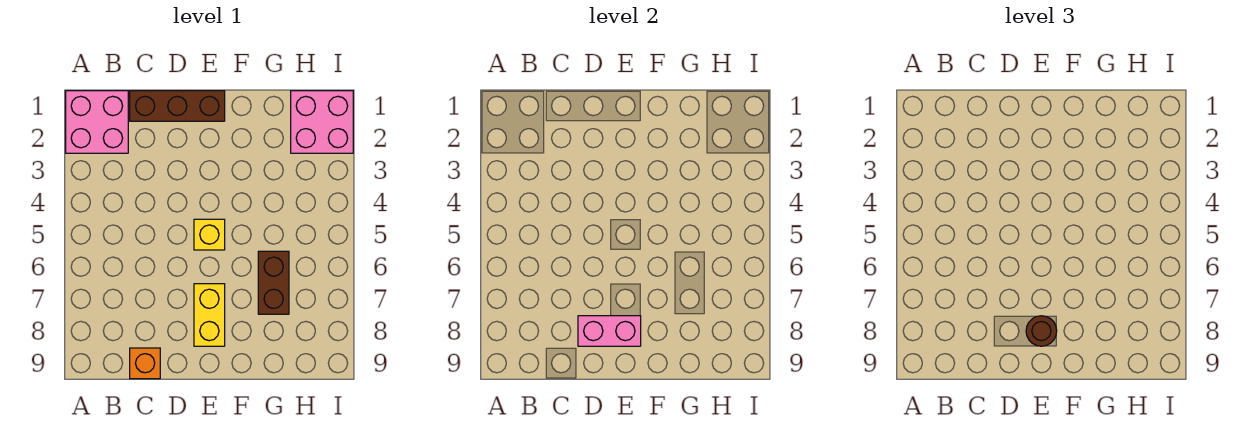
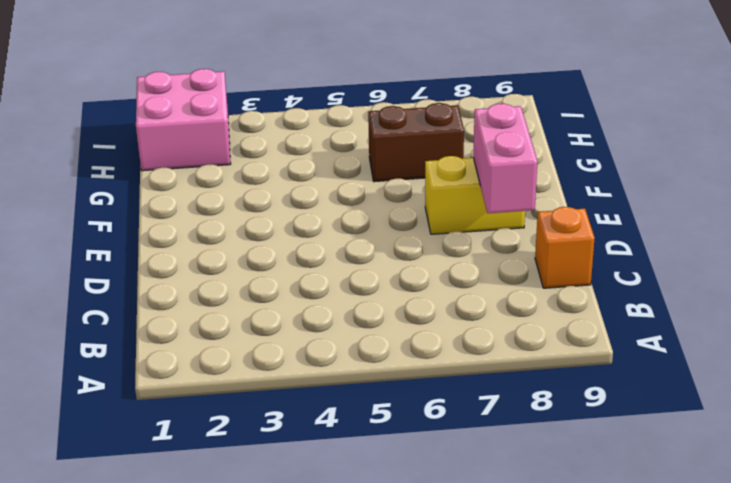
none -> pink 2x2 brick [66,91,128,153]
none -> brown 1x3 brick [130,91,225,121]

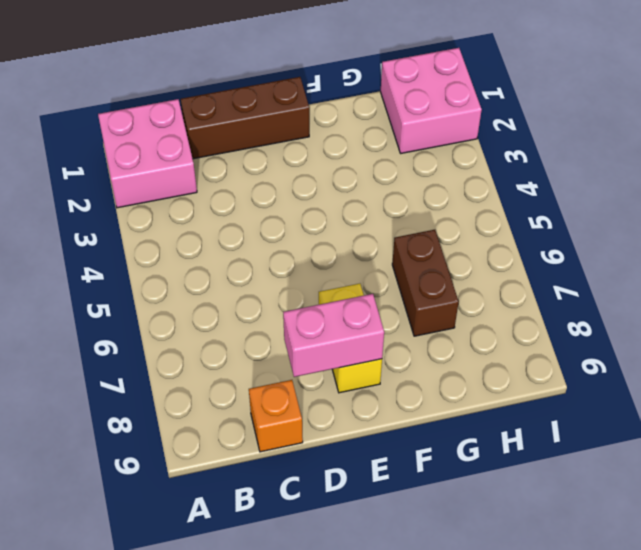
none -> yellow 1x1 brick [194,219,225,250]
none -> brown 1x1 round brick [1026,316,1057,346]

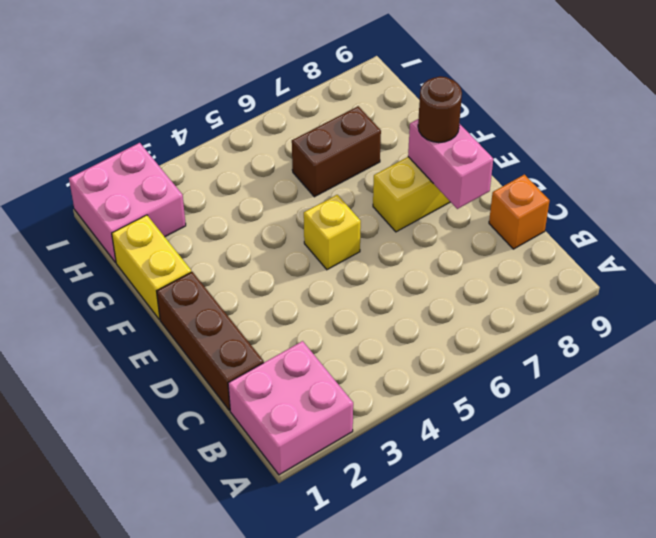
yellow 1x2 brick [112,215,191,319] -> none

